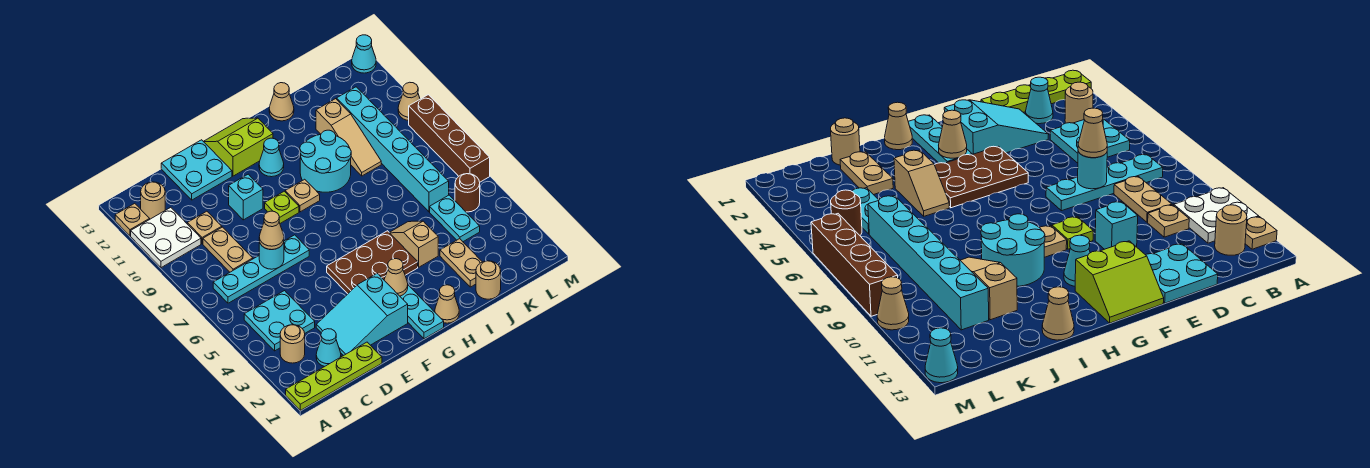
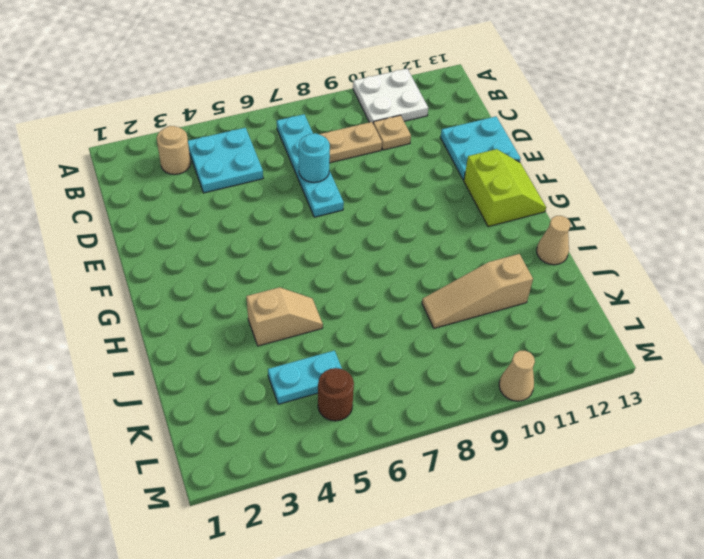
none -> lime 1x4 plate [286,342,382,410]
none -> tan 1x1 plate [115,203,150,236]
none -> tan 1x1 round brick [141,182,165,219]
none -> cyan 1x1 cone [316,329,341,367]

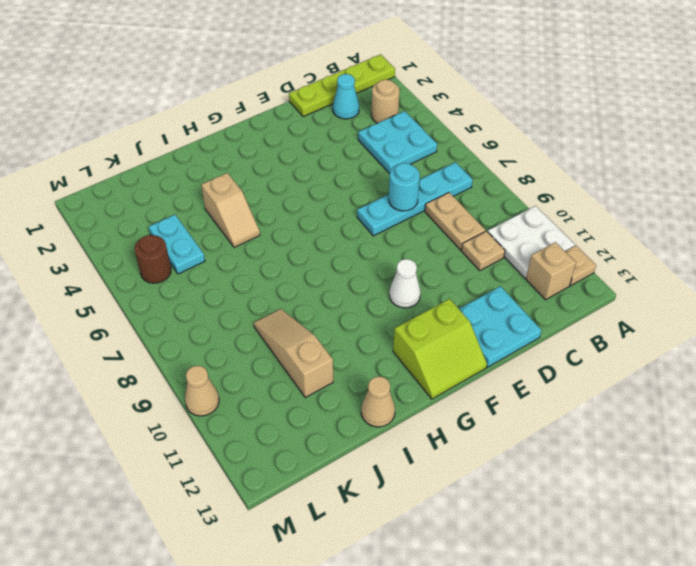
tan 1x1 brick [526,242,576,300] -> tan 1x1 round brick [141,182,165,219]
white 1x1 cone [389,259,421,308] -> none
none -> cyan 2x3 slope [316,273,408,356]
none -> cyan 1x1 brick [229,174,263,220]
none -> brown 2x3 plate [327,231,418,294]
none -> lime 1x1 plate [265,191,299,223]

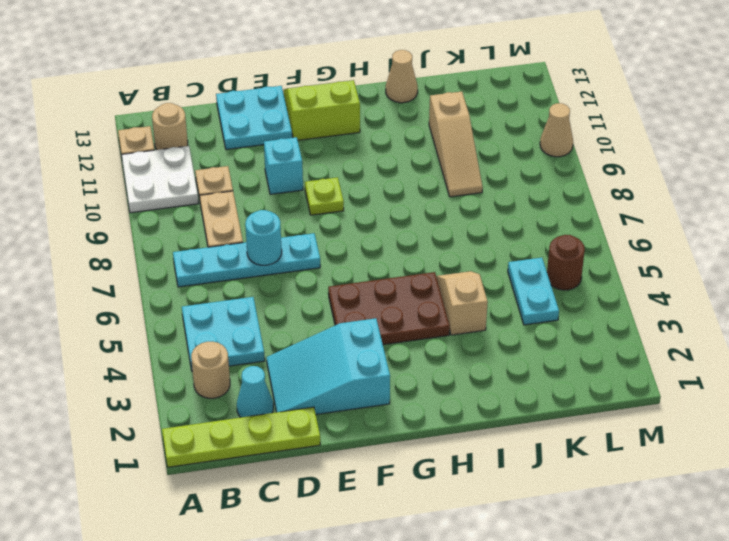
none -> cyan 1x3 plate [400,285,444,339]
none -> tan 1x1 plate [285,179,320,212]
none -> cyan 1x1 cone [259,138,284,177]
none -> tan 1x1 cone [435,285,459,323]

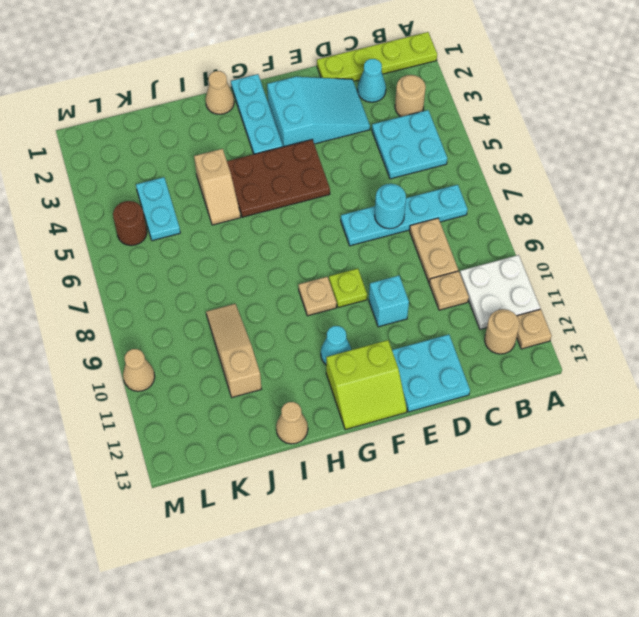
none -> cyan 2x2 round brick [300,130,351,192]
none -> tan 1x1 round brick [476,261,501,299]
none -> tan 1x2 plate [440,239,482,287]
none -> cyan 1x6 brick [337,87,449,212]

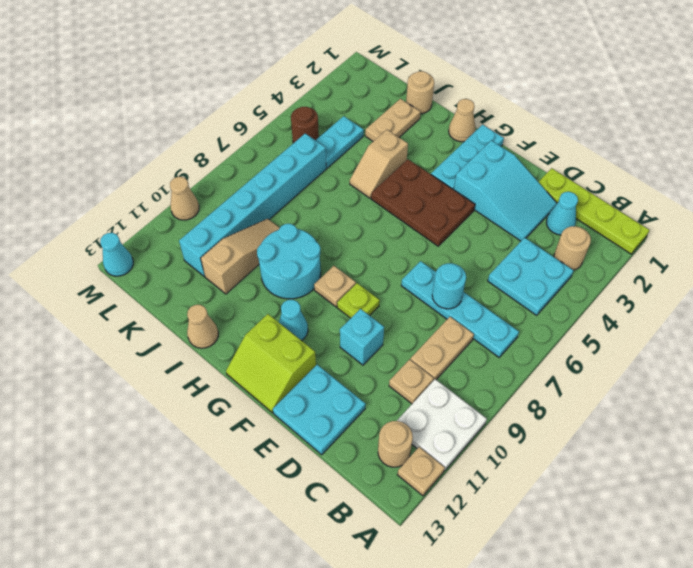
none -> brown 1x4 brick [409,95,490,182]
none -> tan 1x1 cone [384,259,408,296]
none -> tan 1x1 cone [259,211,284,250]

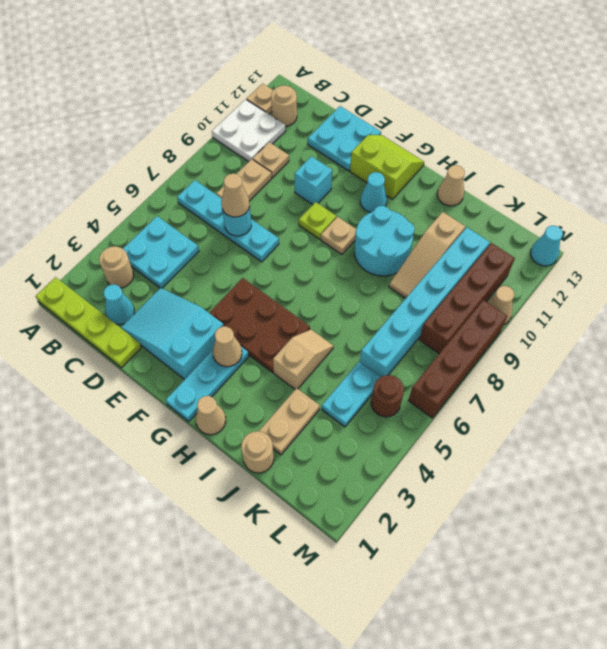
brown 1x4 brick [419,243,515,353] -> none

